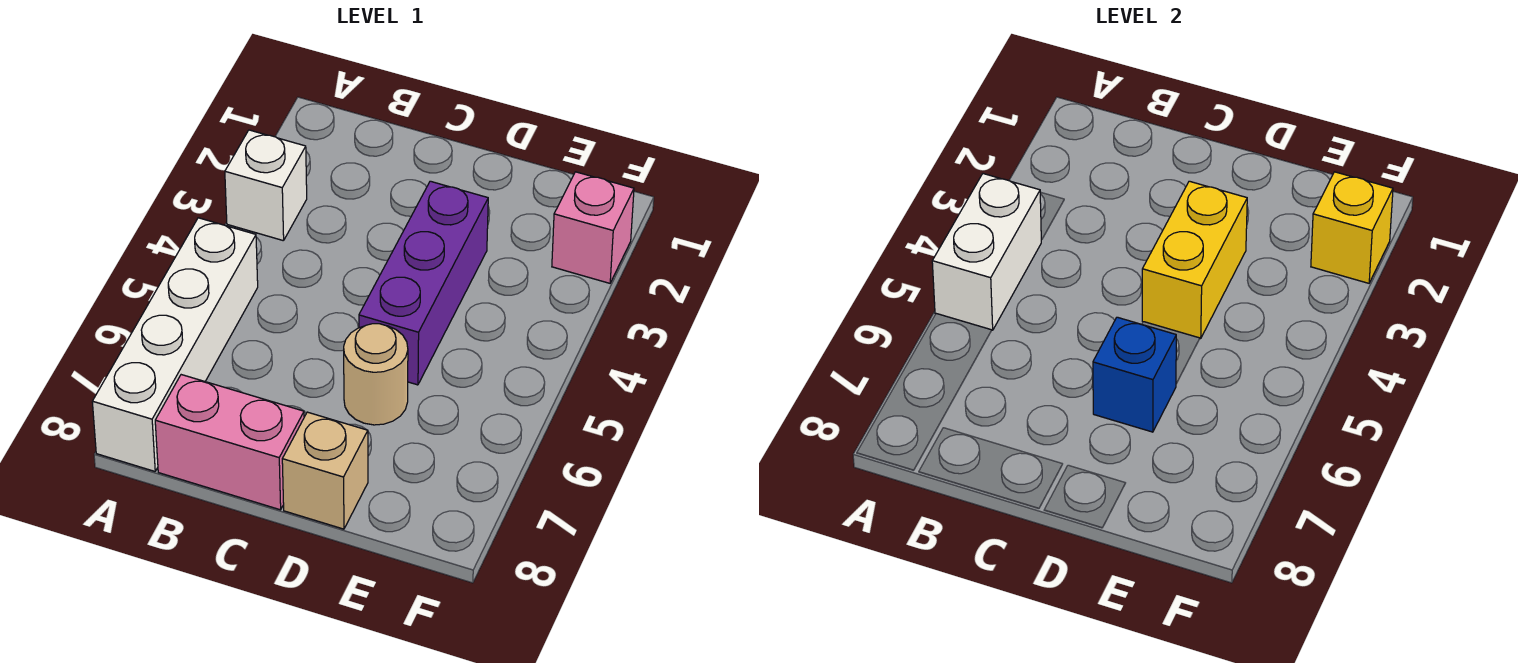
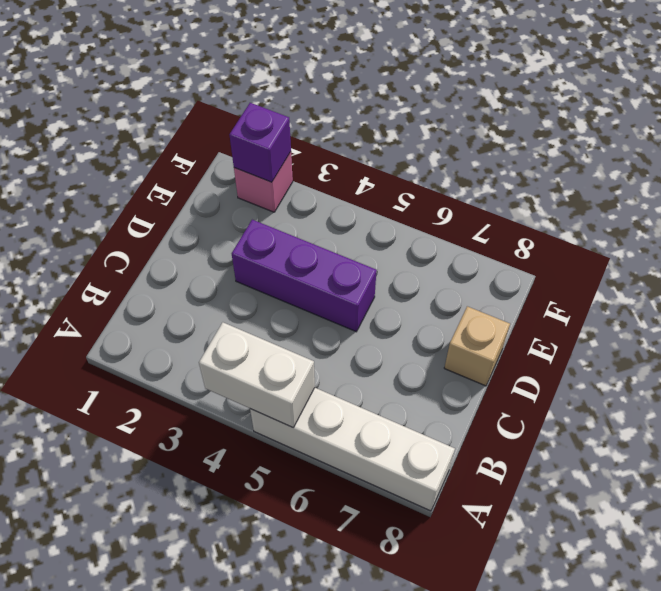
purple 1x1 brick [229,103,291,182] -> yellow 1x1 brick [1311,172,1393,283]
none -> white 1x1 brick [225,130,307,241]
none -> pink 1x2 brick [155,375,304,510]

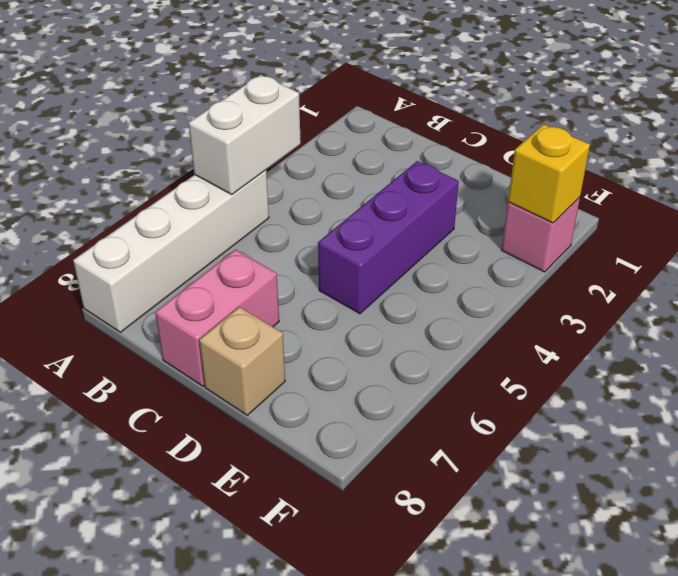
pink 1x2 brick [155,250,279,386] -> pink 1x2 brick turned to [155,375,304,510]
none -> white 1x1 brick [225,130,307,241]
none -> tan 1x1 round brick [344,324,408,425]

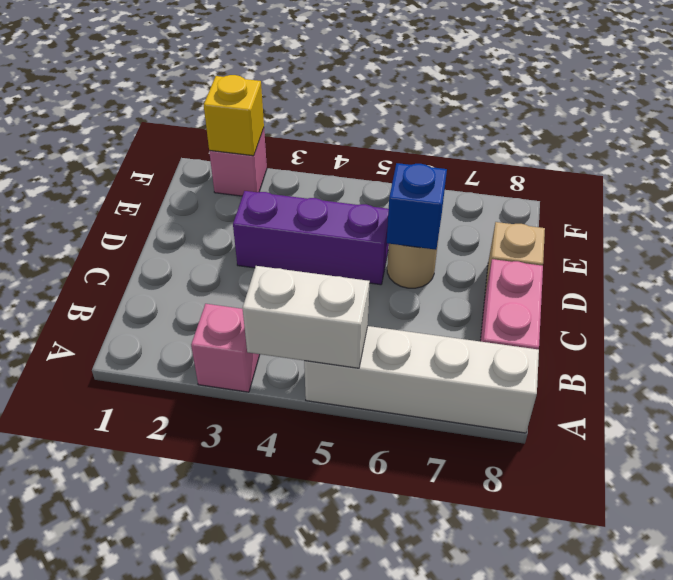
pink 1x1 brick [191,304,260,392] -> white 1x1 brick [225,130,307,241]
none -> yellow 1x2 brick [1142,181,1247,339]

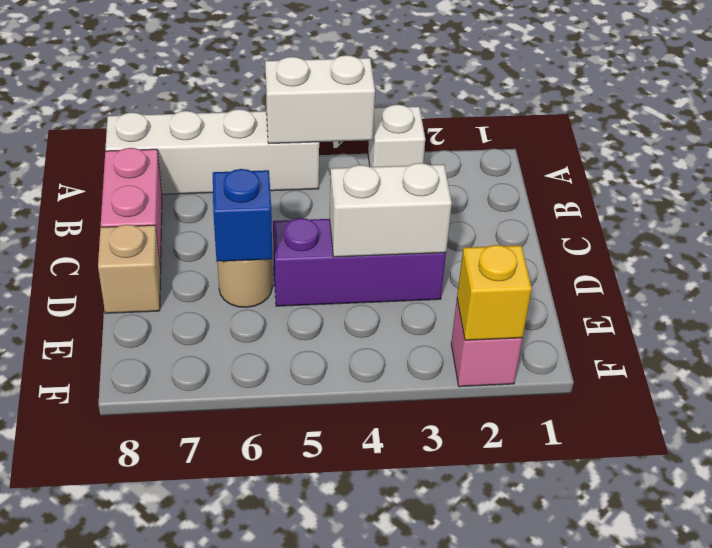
white 1x2 brick [330,163,452,257] -> yellow 1x2 brick [1142,181,1247,339]

